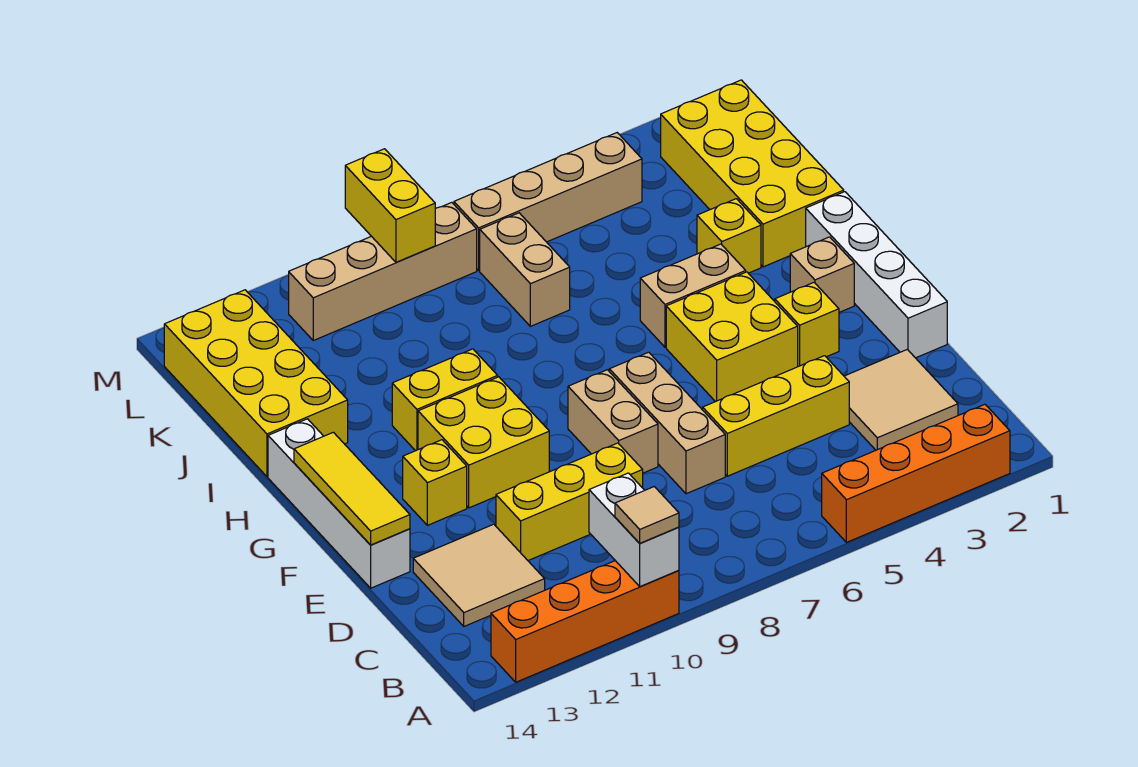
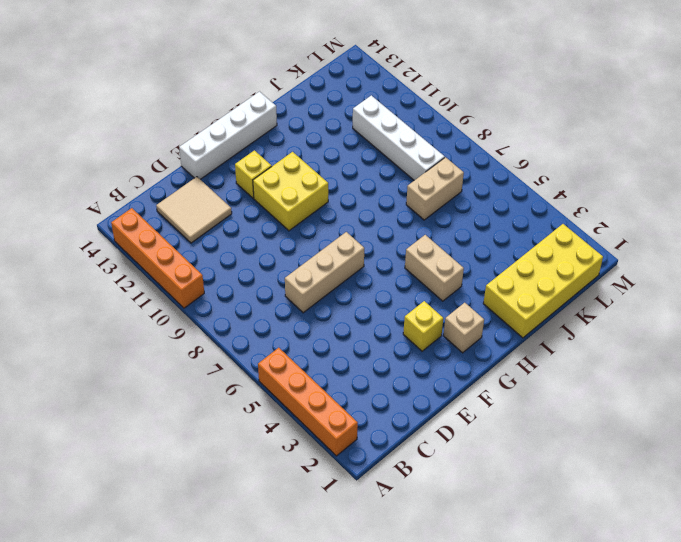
white 1x4 brick [353,95,445,180] -> white 1x4 brick turned to [806,192,947,358]
none -> tan 2x2 tile [844,349,958,450]
none -> yellow 1x3 brick [703,356,849,476]
none -> yellow 1x3 brick [496,443,643,561]

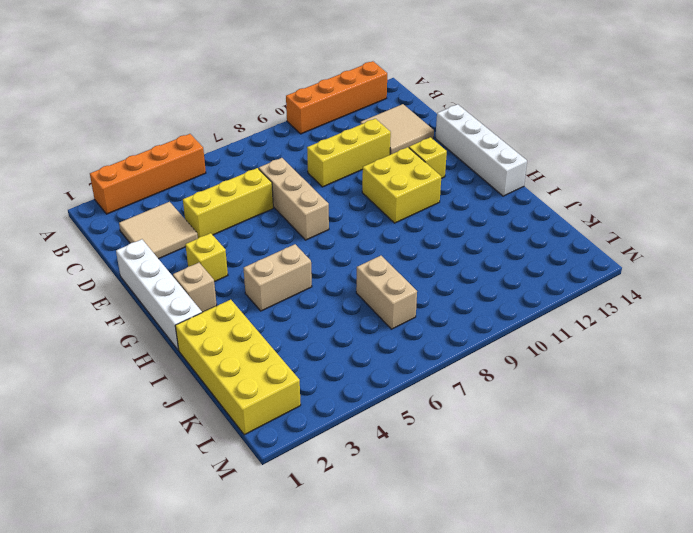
none -> tan 1x2 brick [568,370,658,473]
none -> yellow 2x2 brick [666,272,798,402]
none -> yellow 1x2 brick [392,349,498,451]

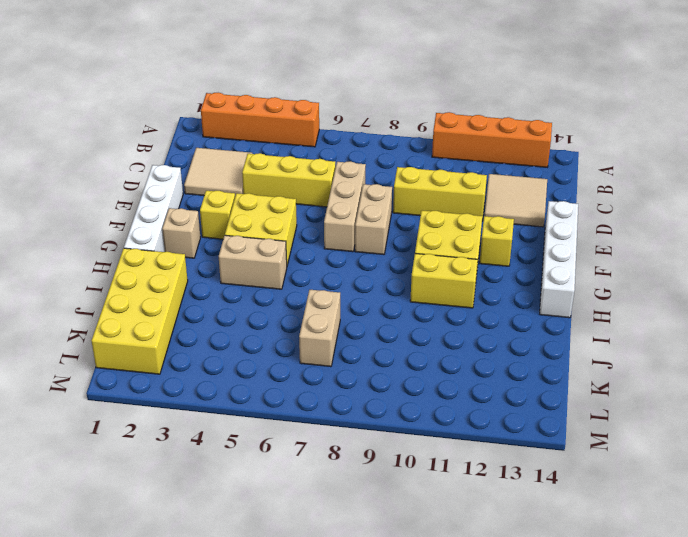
none -> yellow 1x1 brick [697,199,761,273]
none -> yellow 2x4 brick [164,290,348,477]
none -> tan 1x4 brick [454,133,642,270]

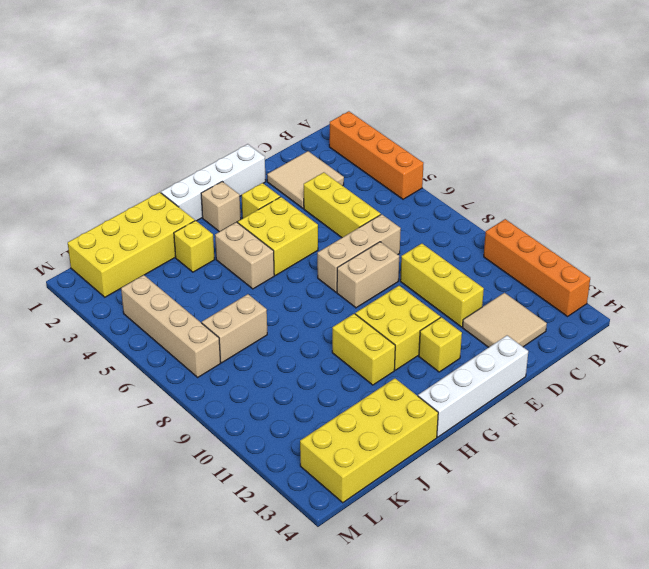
none -> tan 1x4 brick [289,202,477,340]
none -> white 1x2 brick [589,473,679,586]
none -> yellow 1x3 tile [294,432,410,545]

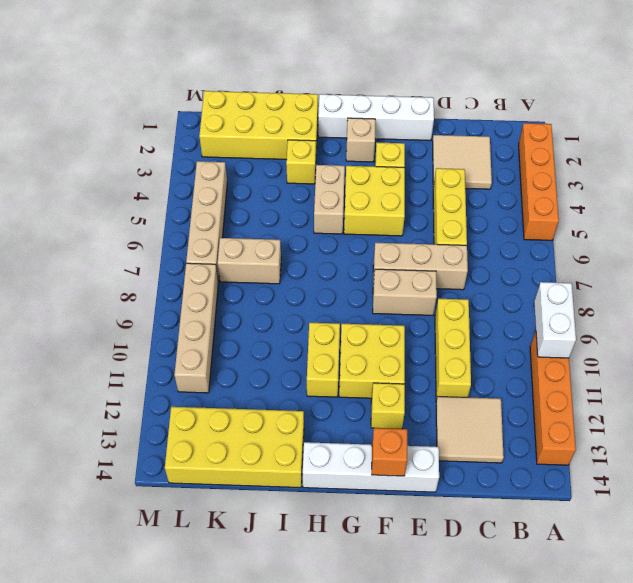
white 1x2 brick [534,282,576,358] -> white 1x2 brick turned to [589,473,679,586]
orange 1x1 brick [372,428,407,476] -> yellow 1x3 tile [294,432,410,545]
none -> yellow 1x2 brick [345,149,435,262]
none -> tan 1x1 tile [615,487,679,543]

